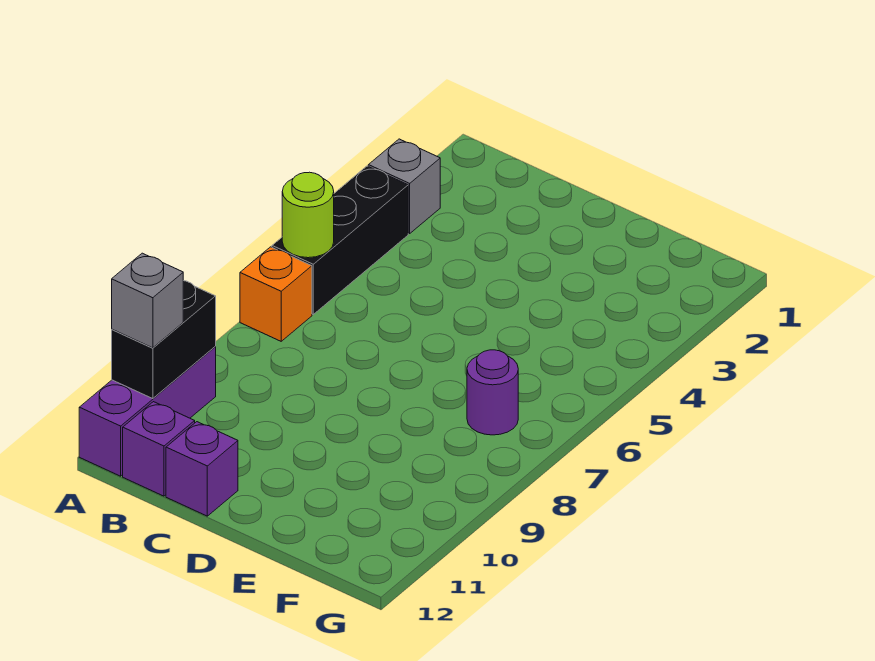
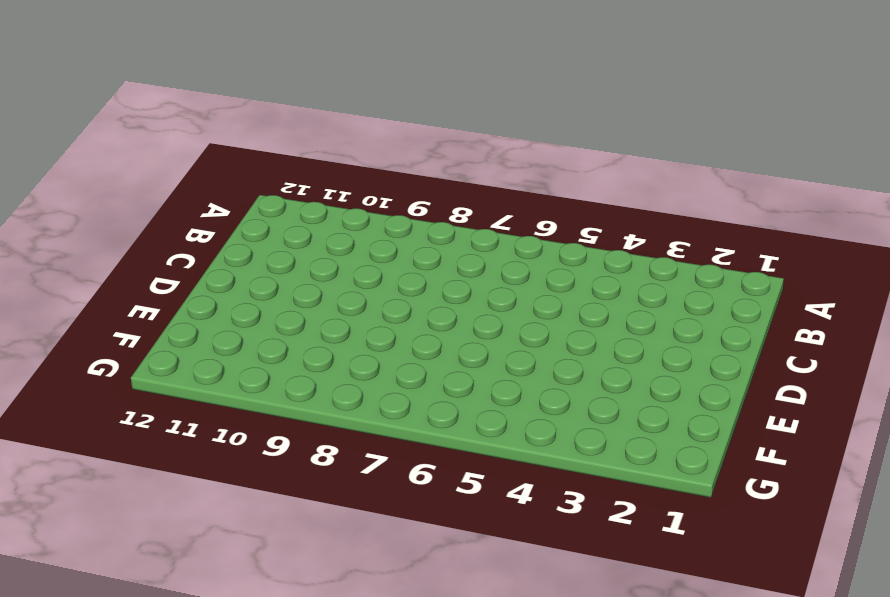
none -> grey 1x1 brick [368,139,440,234]
none -> black 1x3 brick [272,166,408,314]

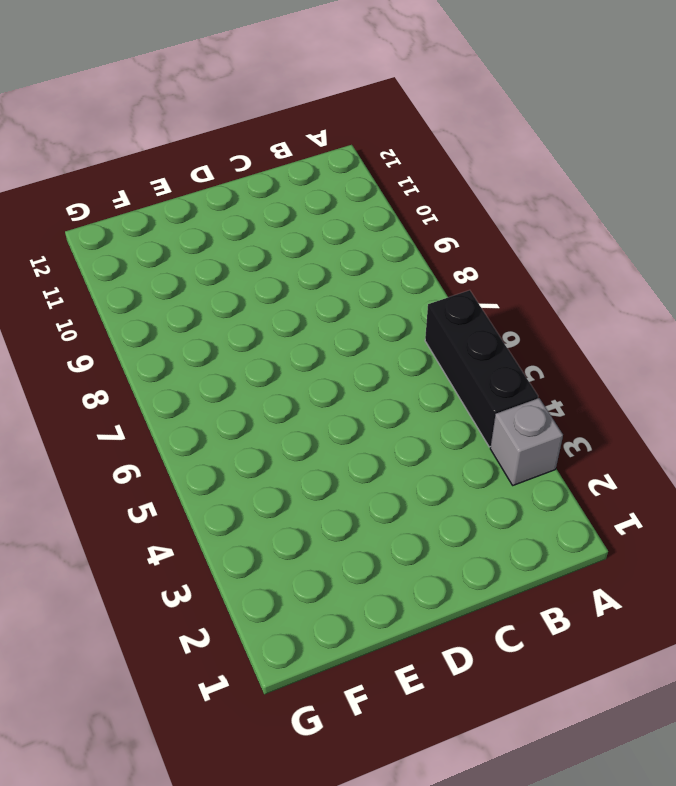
none -> orange 1x1 brick [240,247,312,341]
none -> purple 1x3 brick [79,347,216,476]

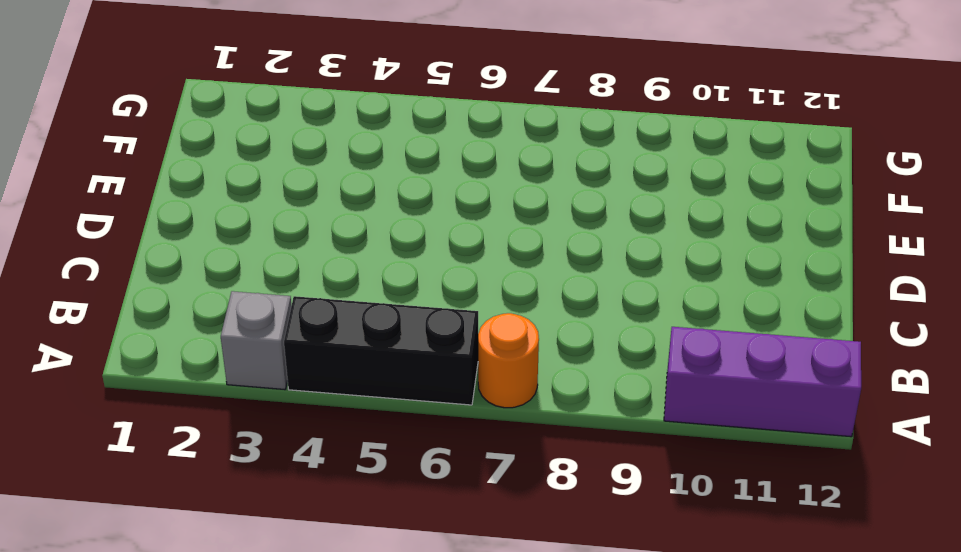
orange 1x1 round brick [478,313,539,408] -> orange 1x1 brick [240,247,312,341]
none -> purple 1x1 brick [123,402,195,496]
none -> purple 1x1 brick [166,422,238,516]

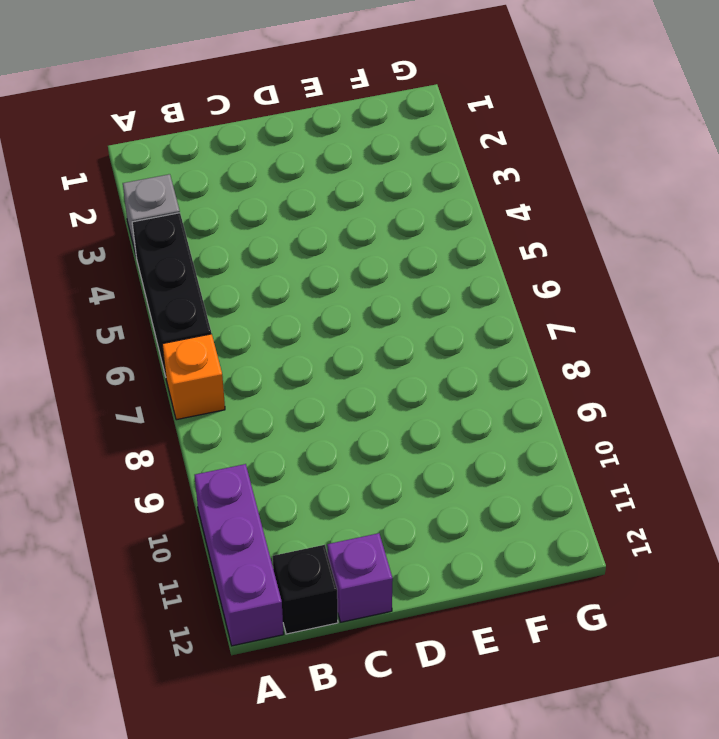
black 1x1 brick [273,545,338,634] -> purple 1x1 brick [123,402,195,496]
none -> purple 1x1 round brick [467,350,518,435]
none -> lime 1x1 round brick [282,172,334,258]

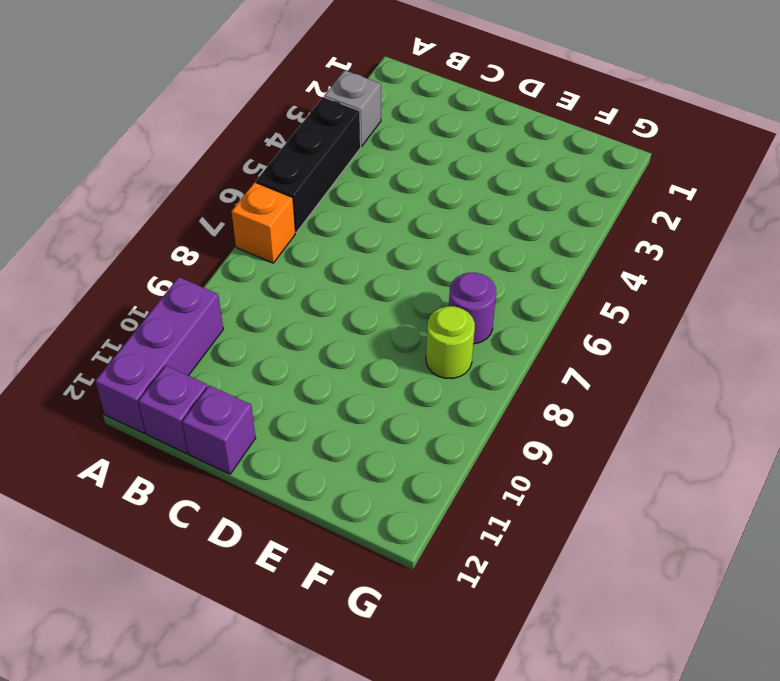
lime 1x1 round brick [426,306,475,379] -> lime 1x1 round brick moved to [282,172,334,258]
none -> black 1x2 brick [112,281,216,399]
none -> grey 1x1 brick [112,253,183,348]

